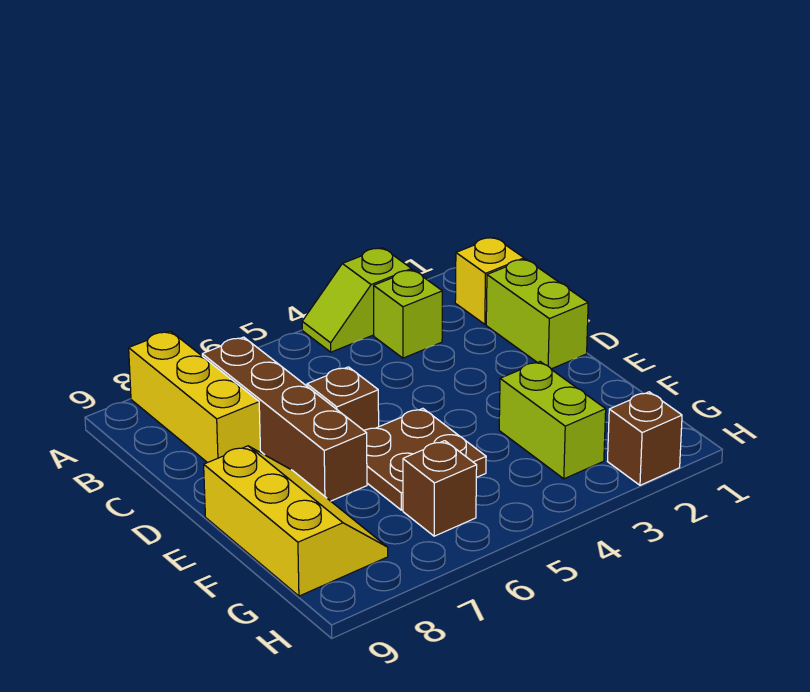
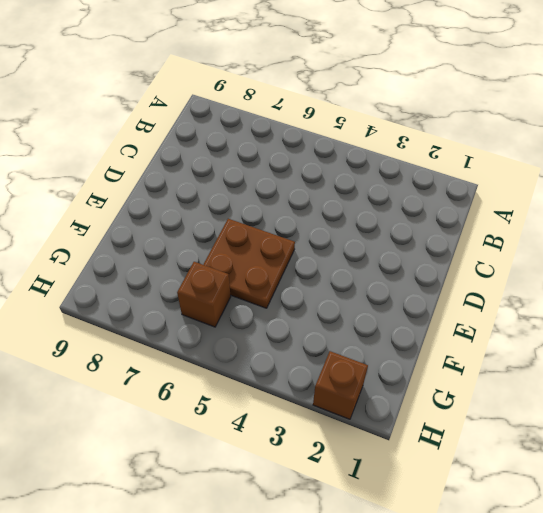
none -> lime 1x2 slope [302,248,412,352]
none -> yellow 1x3 brick [129,331,261,463]
none -> yellow 1x1 brick [455,237,524,324]

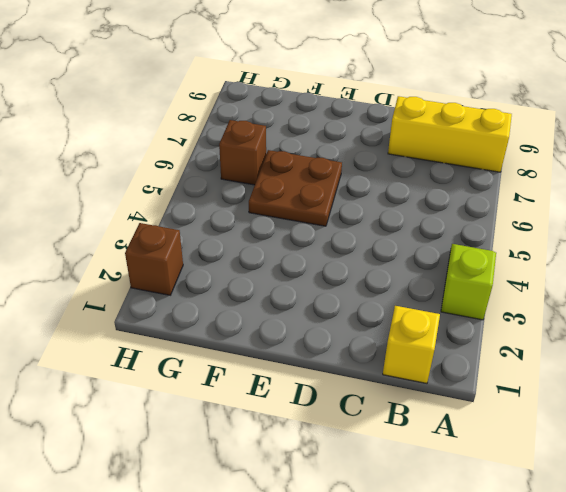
none -> lime 1x1 brick [374,270,442,358]
none -> brown 1x4 brick [202,337,367,501]
none -> lime 1x2 brick [486,259,588,369]

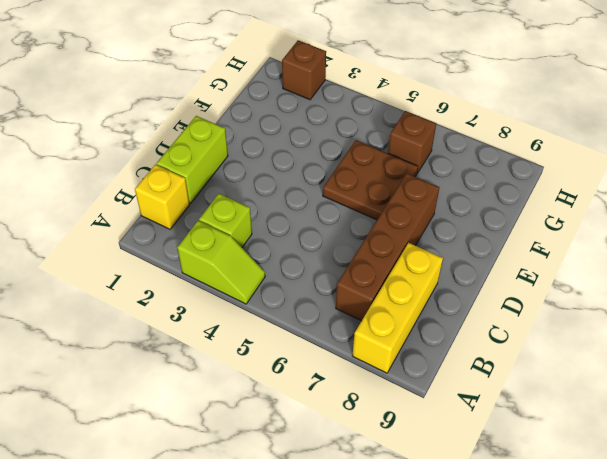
none -> brown 1x1 brick [307,367,379,430]
none -> yellow 2x3 slope [204,446,388,596]
none -> lime 1x2 brick [499,362,606,479]

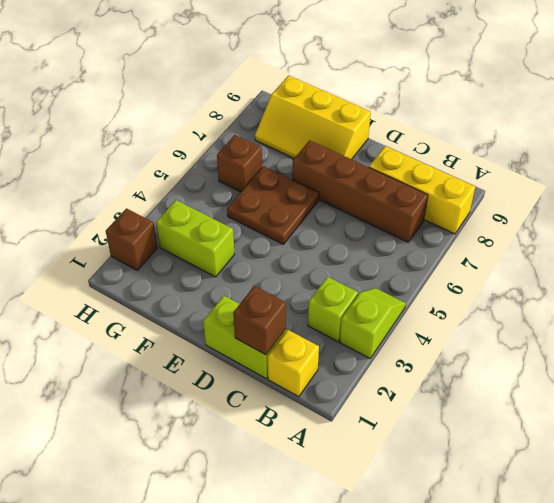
brown 1x1 brick [233,286,286,355] -> brown 1x1 brick moved to [307,367,379,430]

